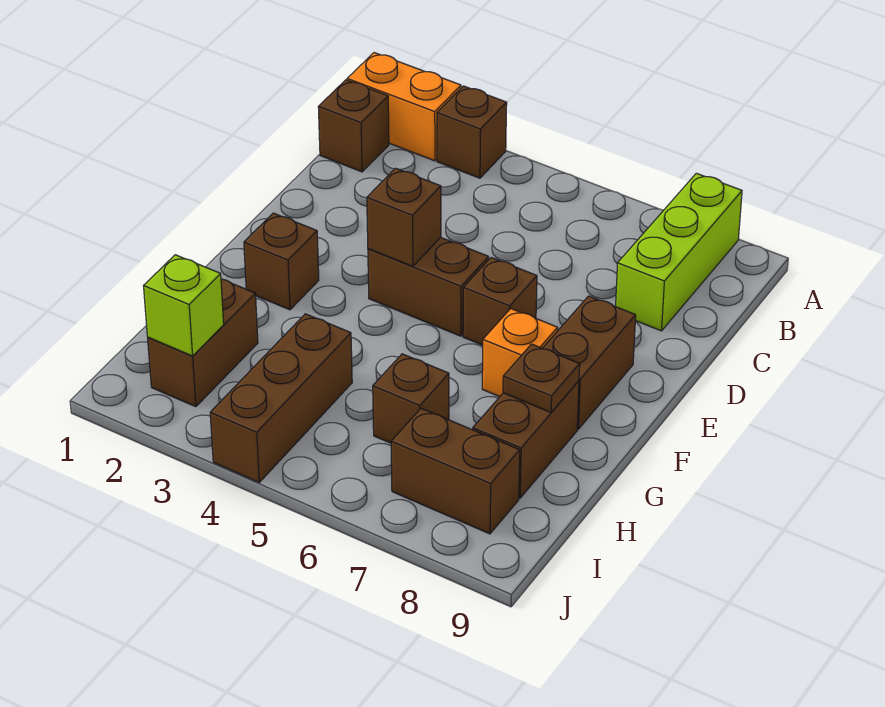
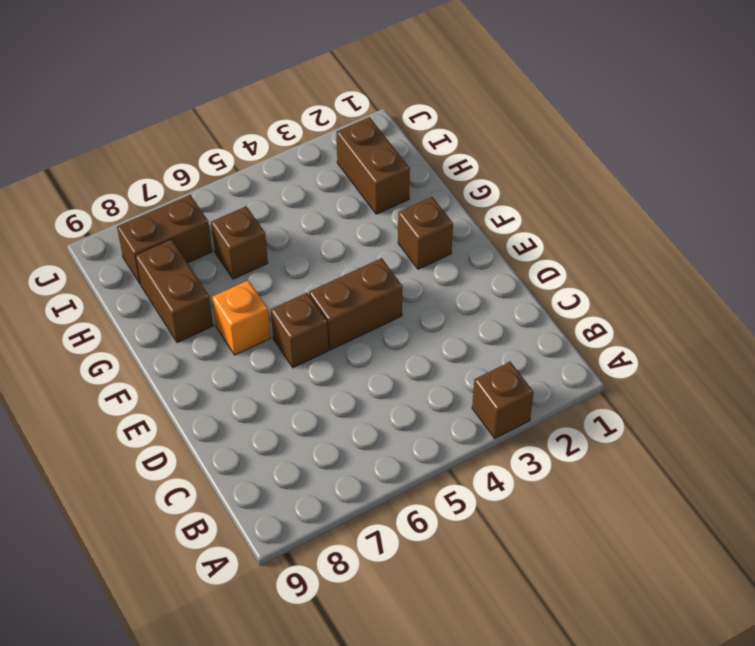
none -> orange 1x2 brick [347,53,461,161]
none -> lime 1x3 brick [616,173,742,331]
none -> brown 1x1 brick [318,80,389,172]

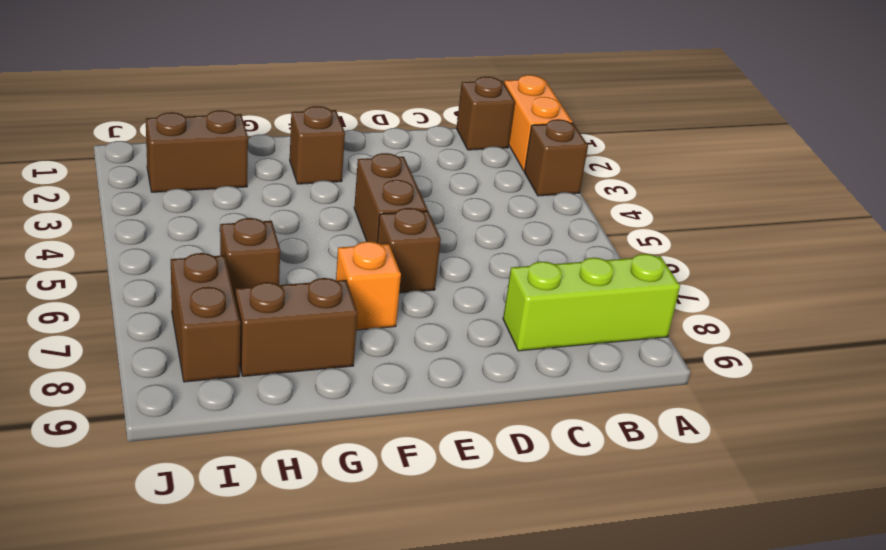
none -> brown 1x2 brick [543,296,636,429]
none -> brown 1x3 brick [210,314,352,482]
none -> brown 1x1 brick [367,168,441,266]

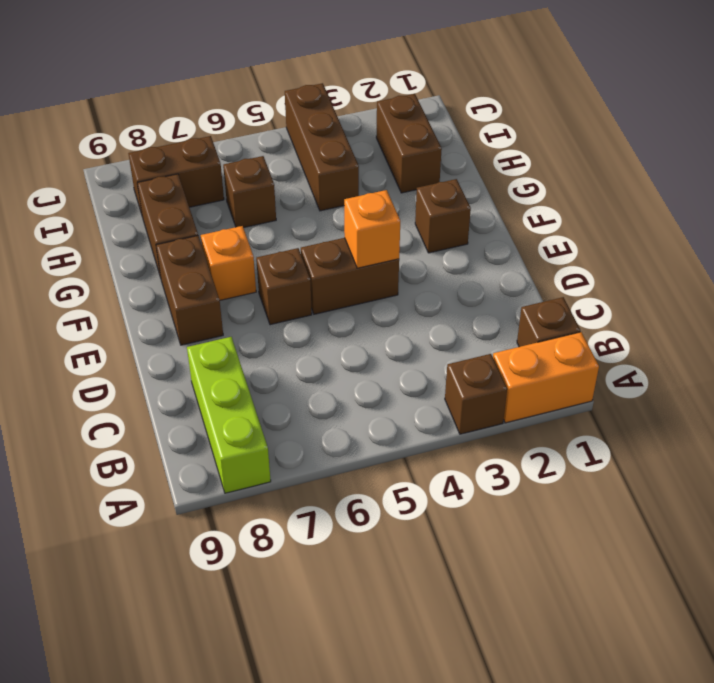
orange 1x1 brick [344,190,400,268] -> brown 1x1 brick [367,168,441,266]
none -> brown 1x1 plate [503,344,580,412]
none -> lime 1x1 brick [144,255,224,356]

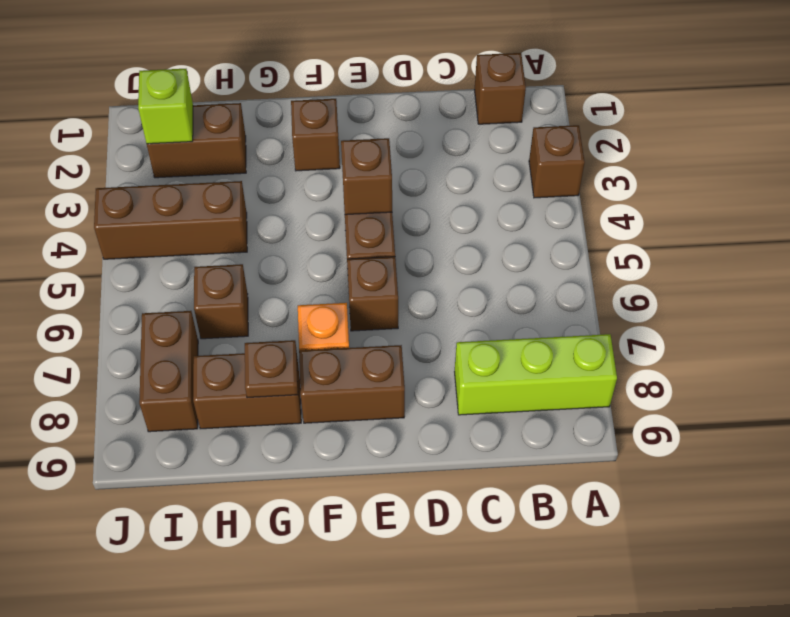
none -> orange 1x2 brick [347,53,461,161]

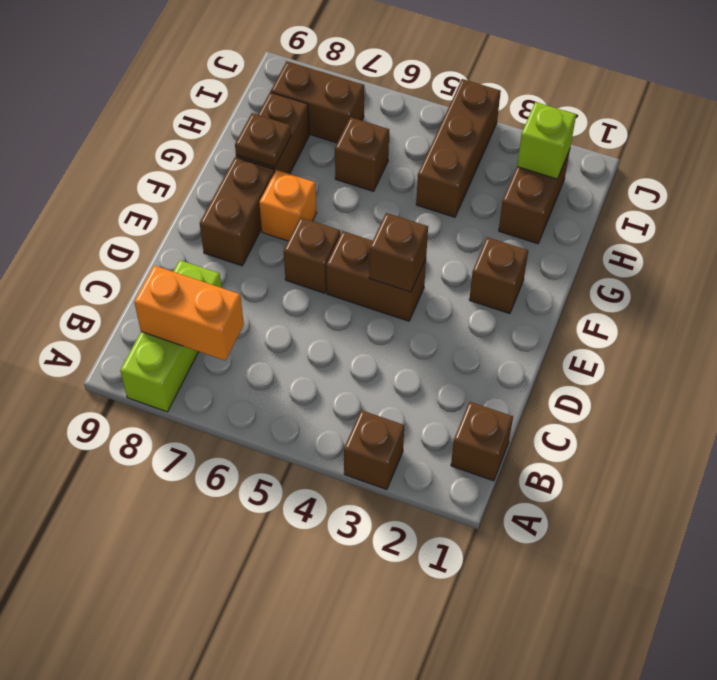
orange 1x2 brick [134,265,244,361] -> orange 1x2 brick moved to [347,53,461,161]

